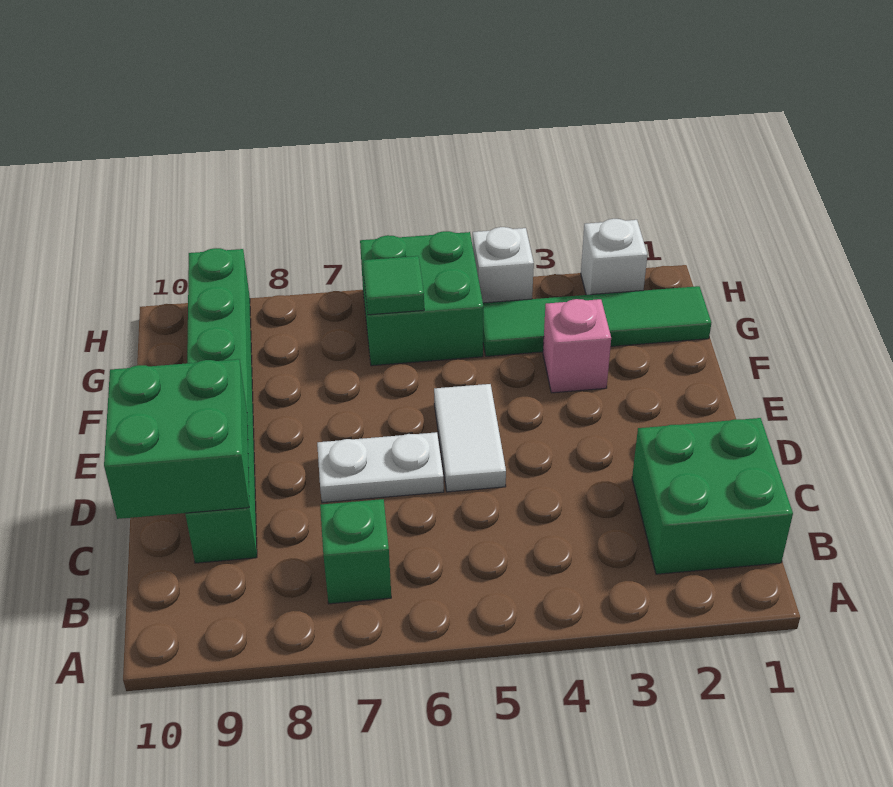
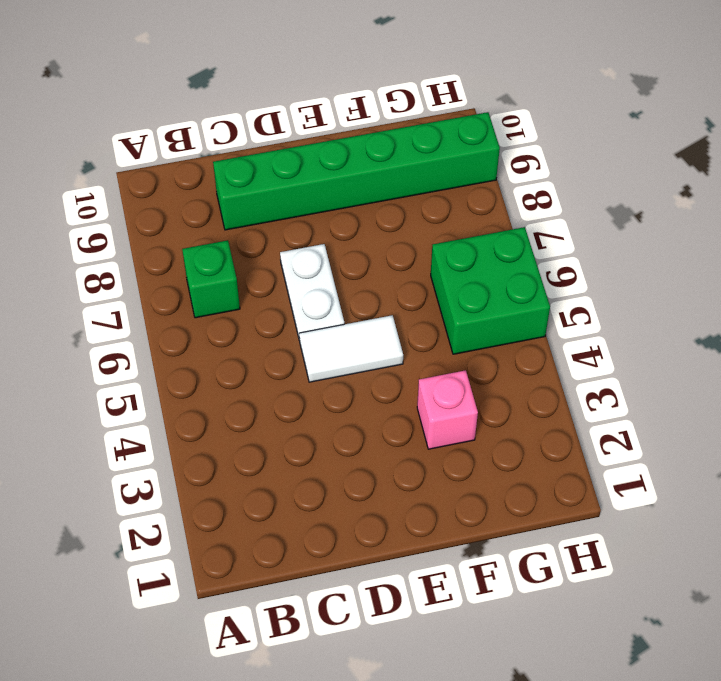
none -> green 2x2 brick [632,418,793,574]
none -> green 1x4 tile [483,286,711,356]
none -> white 1x1 brick [581,219,647,295]

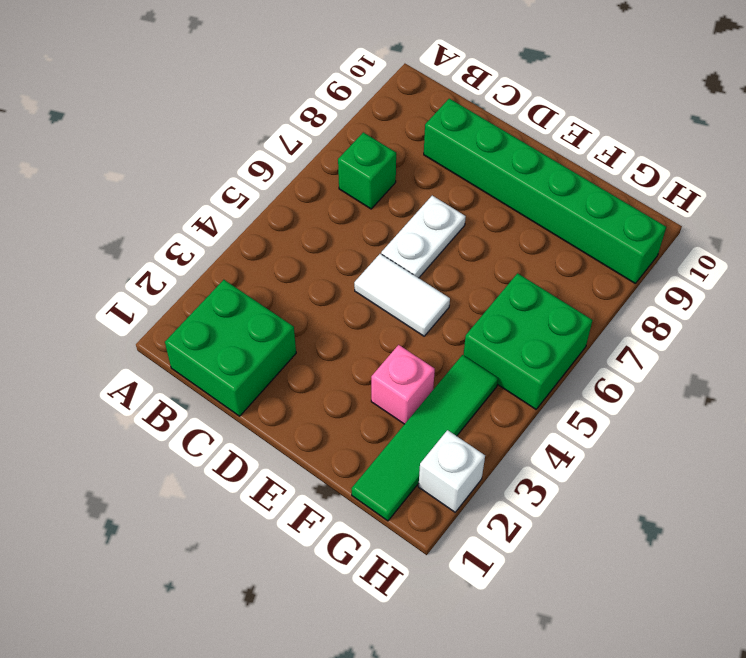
none -> white 1x1 brick [473,227,534,303]
none -> green 2x2 brick [104,359,249,519]
none -> green 1x1 tile [363,256,424,315]

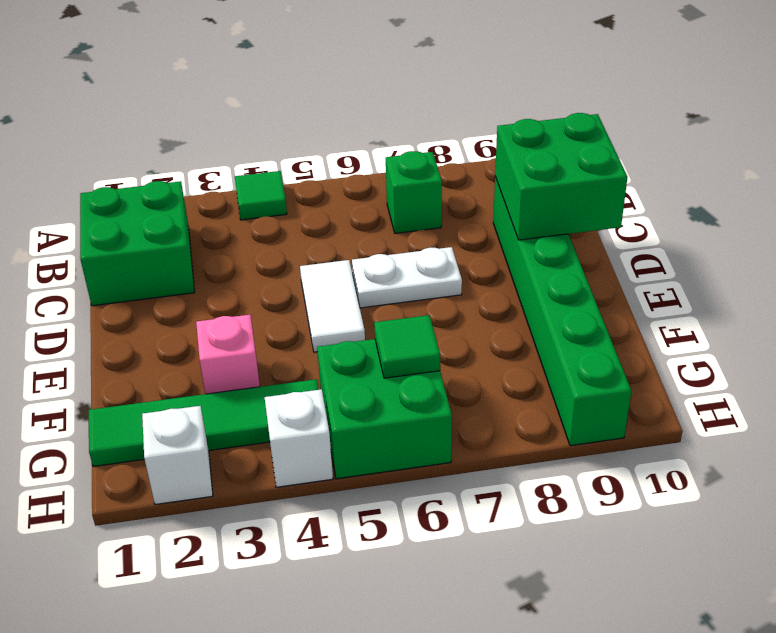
green 1x1 tile [235,171,287,220] -> none

